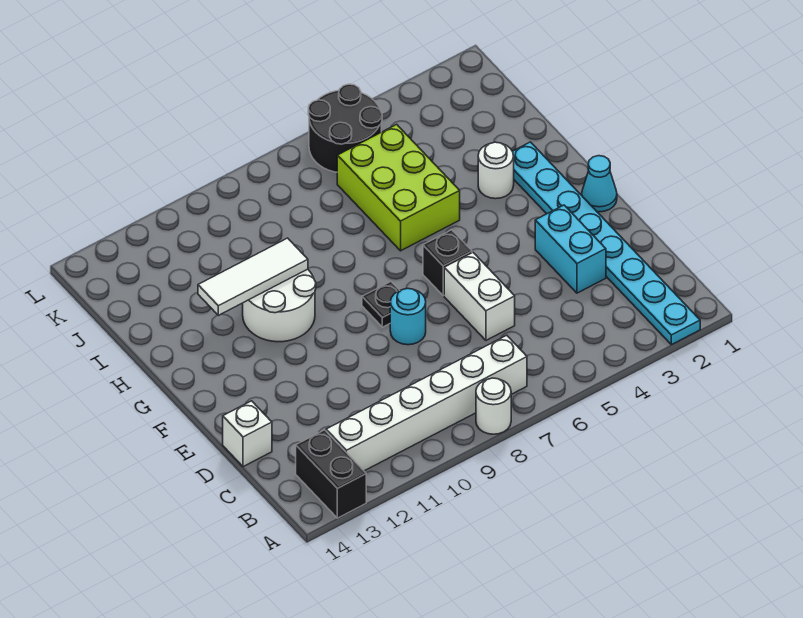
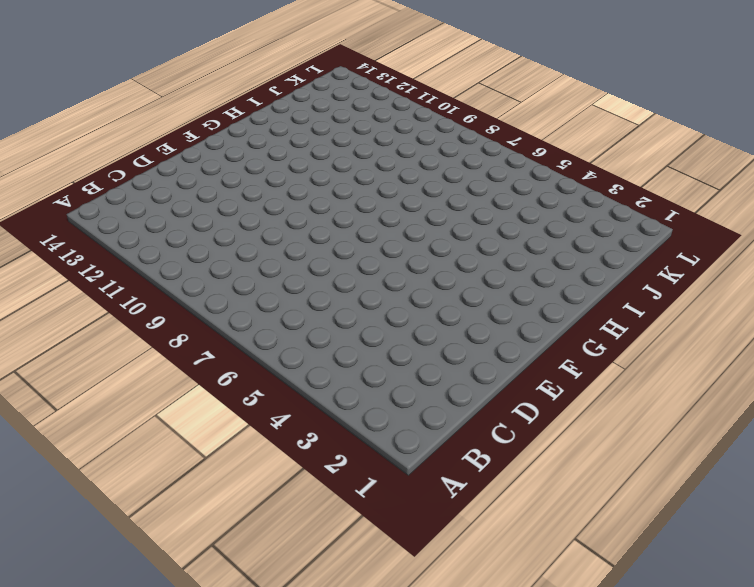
none -> cyan 1x8 plate [512,142,700,345]
none -> white 1x1 round brick [476,378,511,434]
none -> black 1x2 brick [296,430,366,518]

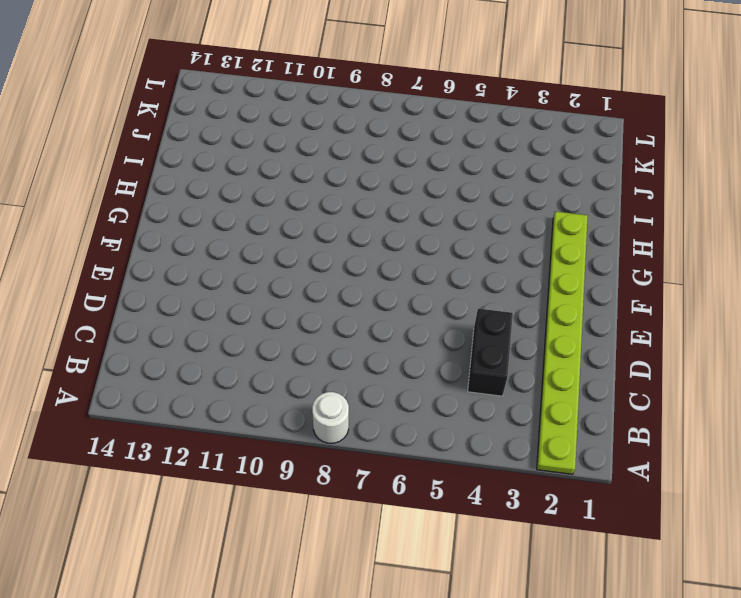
lime 1x8 plate [537,211,588,474] -> cyan 1x8 plate [512,142,700,345]
black 1x2 brick [468,309,513,396] -> black 1x2 brick moved to [296,430,366,518]
none -> white 1x6 brick [326,335,527,471]
none -> cyan 1x2 brick [535,205,606,293]
none -> white 1x2 brick [444,253,515,340]

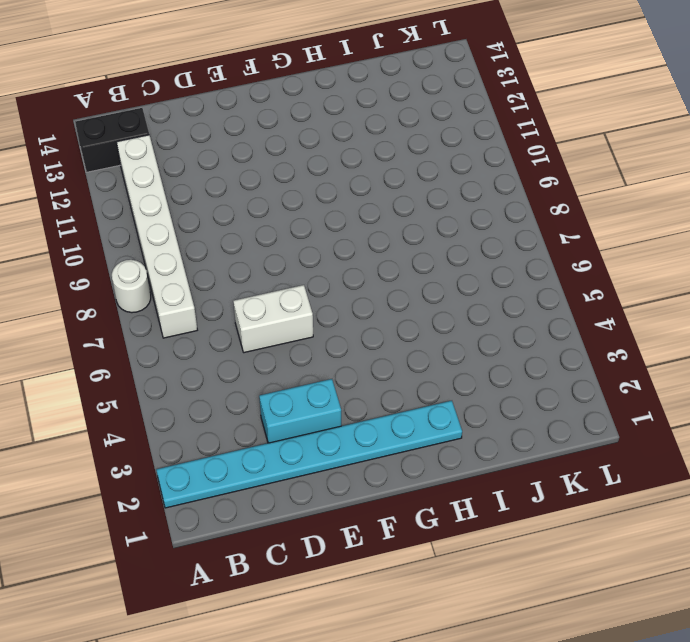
none -> white 1x1 brick [223,401,272,467]
none -> cyan 1x1 round brick [390,288,426,345]
none -> cyan 1x1 cone [582,156,617,212]

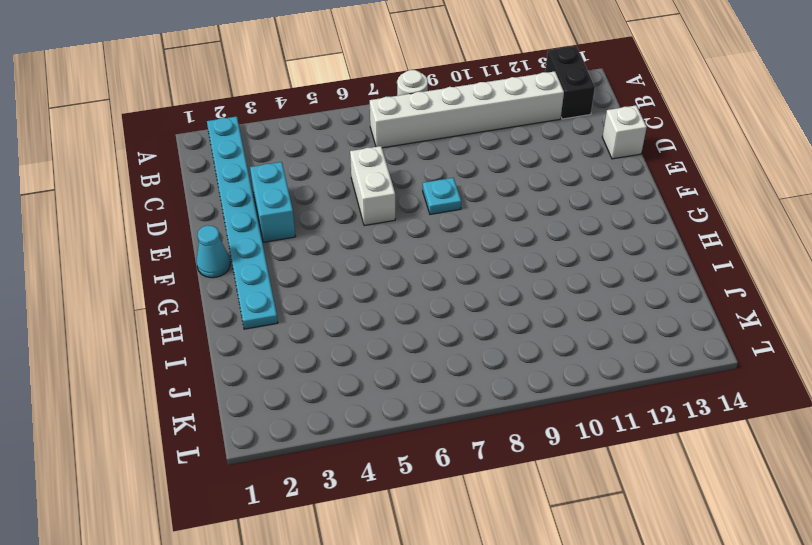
cyan 1x1 plate [423,178,461,214] -> cyan 1x1 round brick [390,288,426,345]
none -> black 1x1 brick [423,230,472,296]
none -> black 1x1 plate [362,282,400,327]
none -> white 2x2 round brick [243,269,316,342]

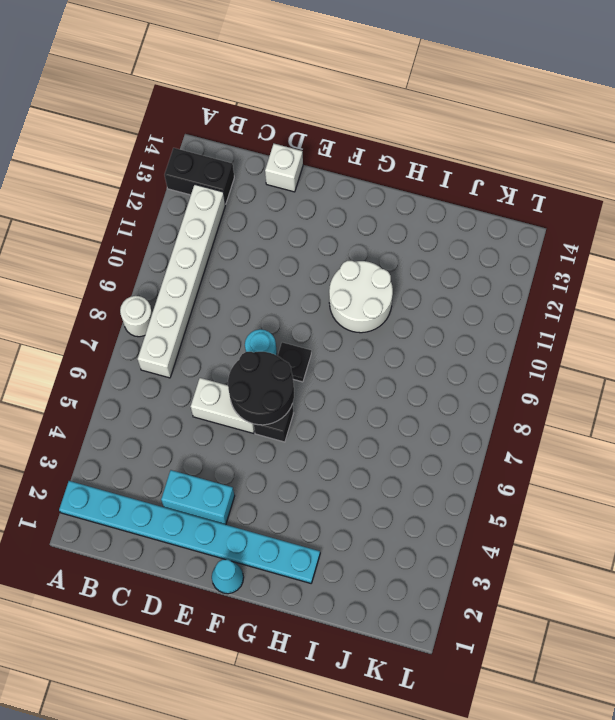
black 2x2 round brick [228,352,294,425] -> black 2x2 round brick moved to [308,84,382,172]
none -> white 1x1 round brick [478,142,514,199]
none -> lime 2x3 brick [337,124,460,251]
none -> white 1x3 tile [198,238,308,315]

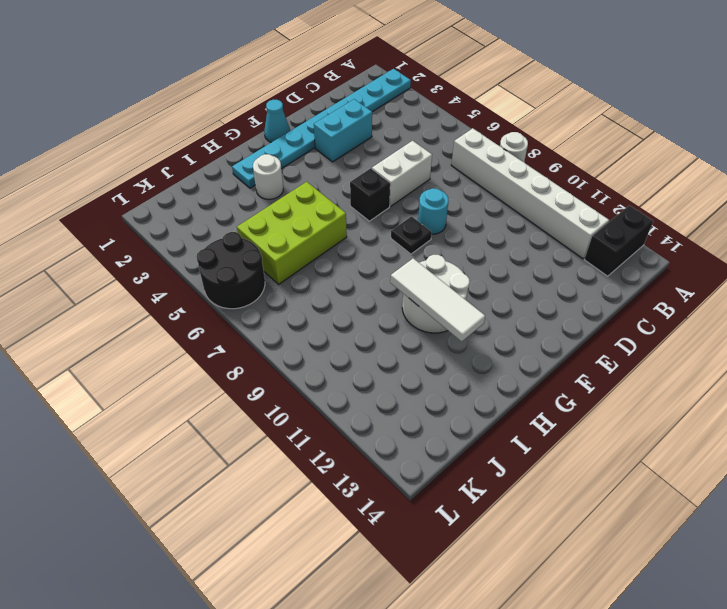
none -> white 1x1 brick [223,401,272,467]

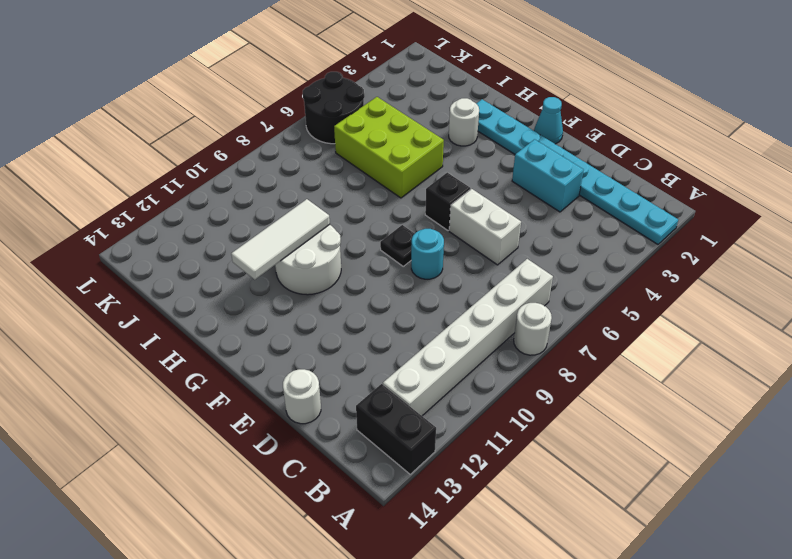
white 1x1 round brick [283,369,321,424] -> white 1x1 brick [223,401,272,467]

